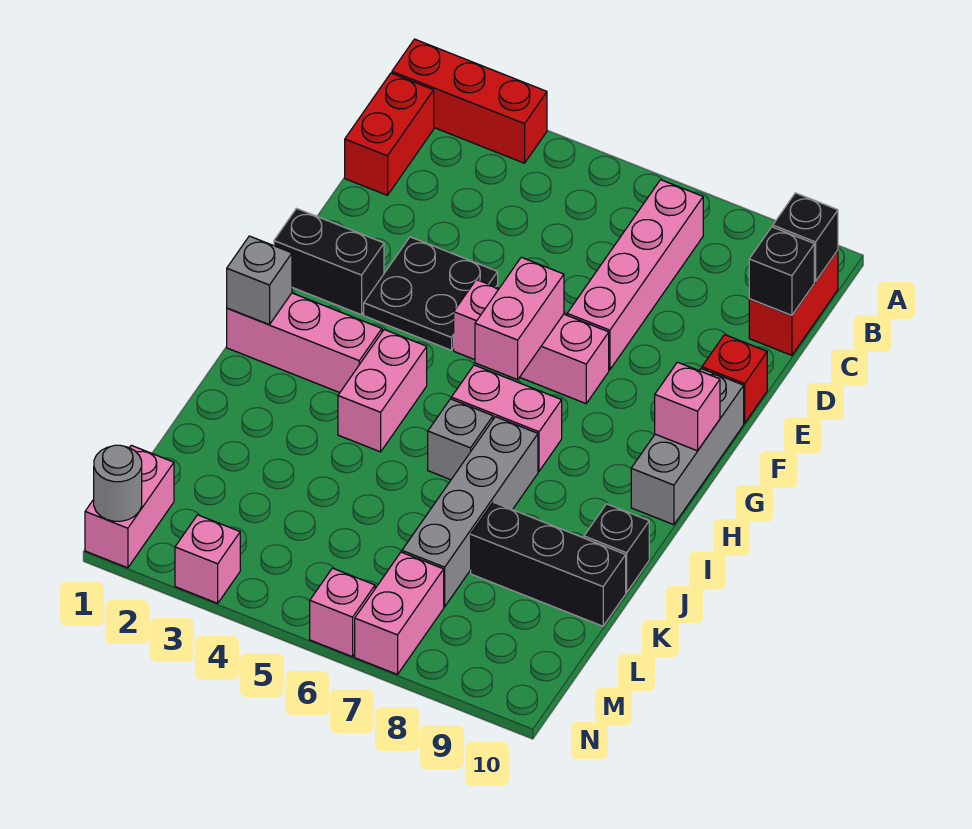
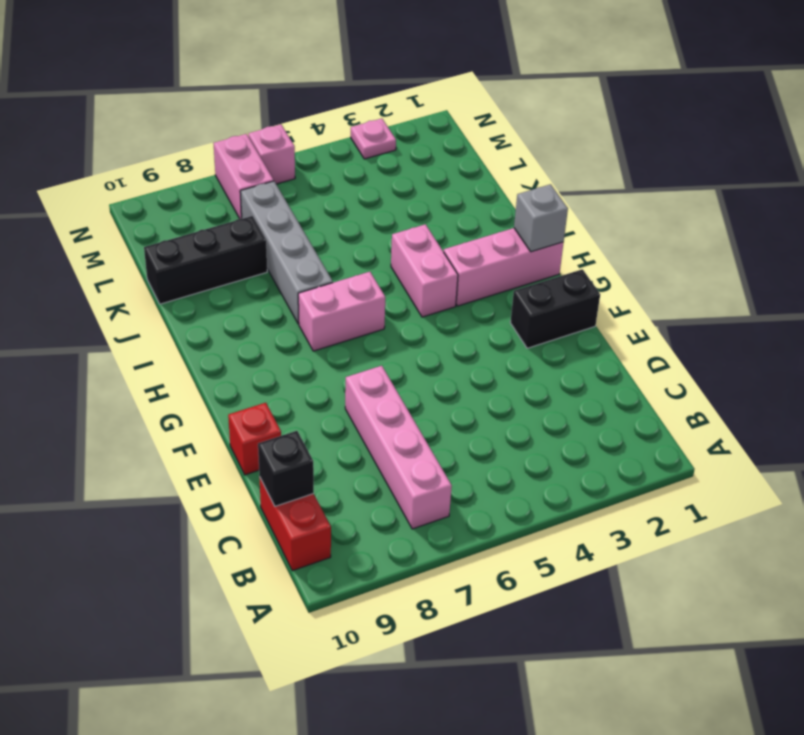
pink 1x1 plate [351,119,396,159] -> pink 1x1 brick [175,515,240,603]
none -> red 1x3 brick [392,39,547,163]
none -> red 1x2 brick [345,73,434,195]
none -> black 2x2 plate [364,237,498,350]

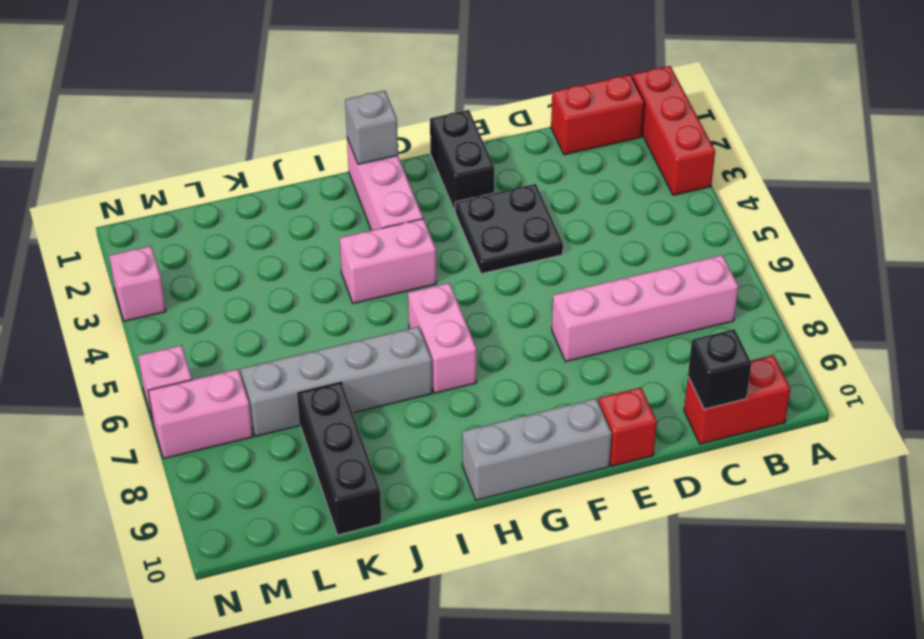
none -> pink 1x3 brick [454,279,609,403]
none -> grey 1x1 brick [428,399,493,480]
none -> black 1x1 brick [584,504,649,592]

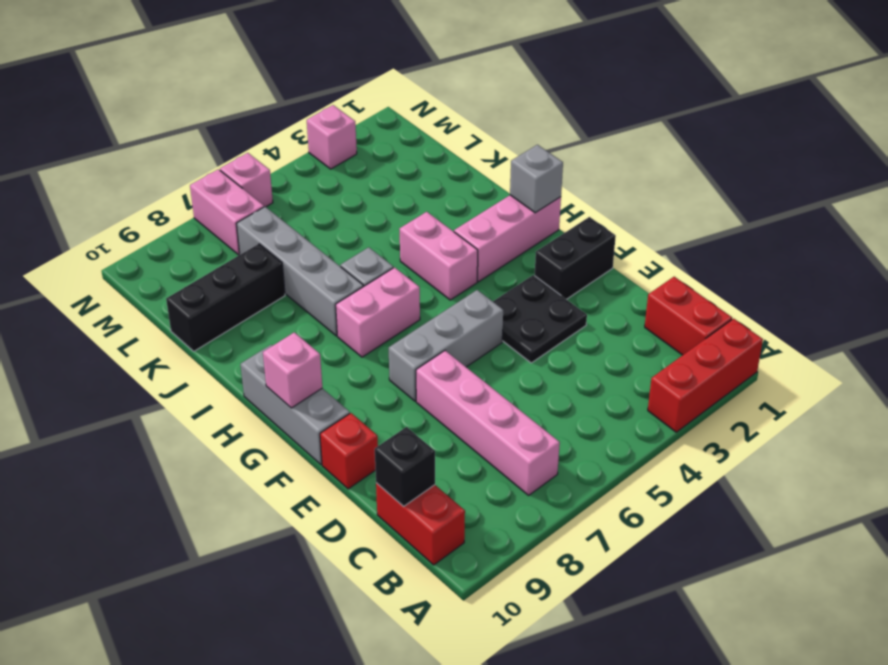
grey 1x3 brick [389,290,503,401] -> pink 1x3 brick [454,279,609,403]
none -> black 1x1 brick [584,504,649,592]
none -> pink 1x2 brick [85,445,174,568]
none -> black 1x1 brick [773,193,838,282]

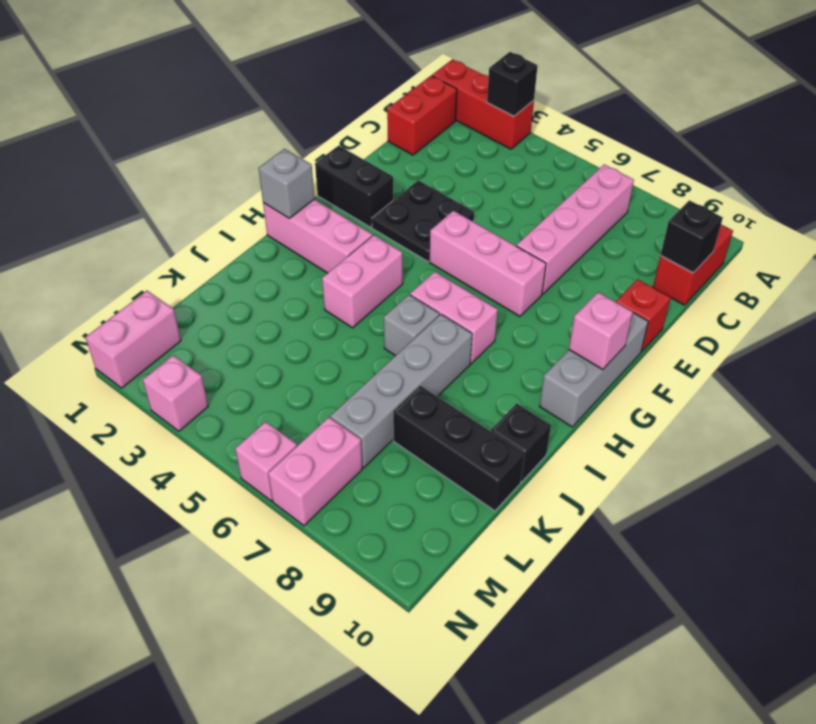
black 1x1 brick [487,52,538,116] -> black 1x1 brick moved to [773,193,838,282]
none -> pink 1x2 brick [475,257,564,380]
none -> grey 1x1 round brick [94,445,142,521]

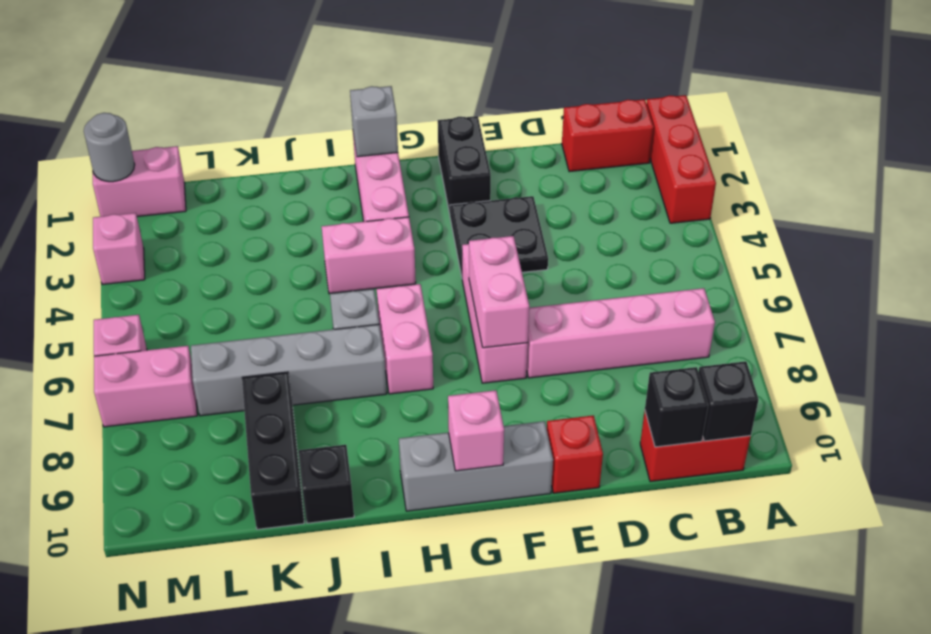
pink 1x2 brick [469,236,529,348] -> pink 1x2 brick turned to [475,257,564,380]

